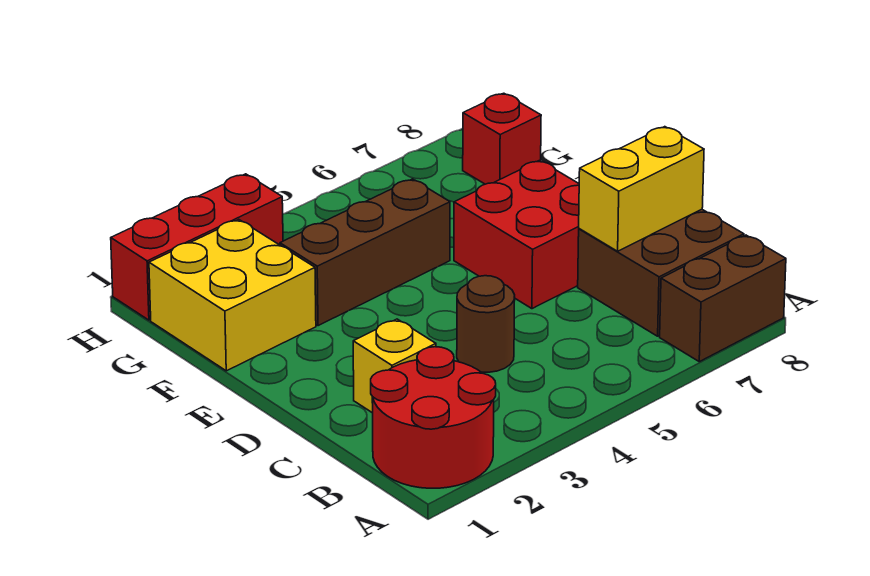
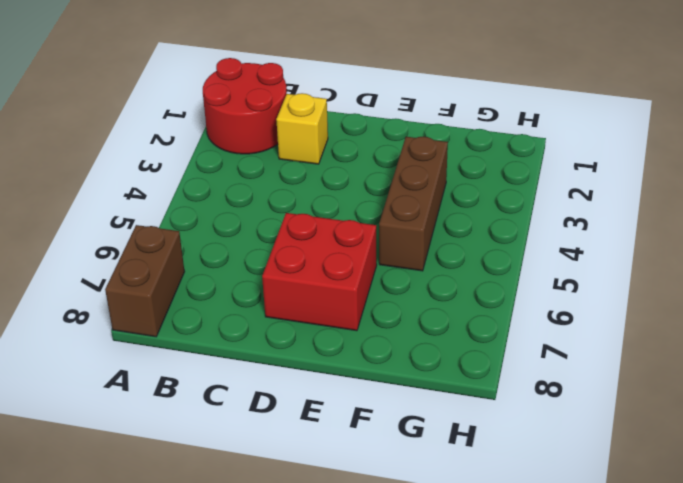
none -> brown 2x2 brick [578,209,744,336]
none -> brown 1x1 round brick [457,276,515,372]

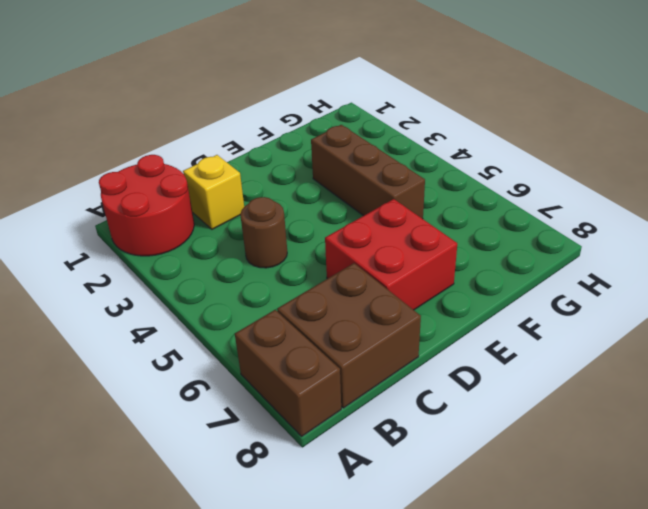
none -> yellow 2x2 brick [149,220,316,371]
none -> red 1x1 brick [463,93,541,184]

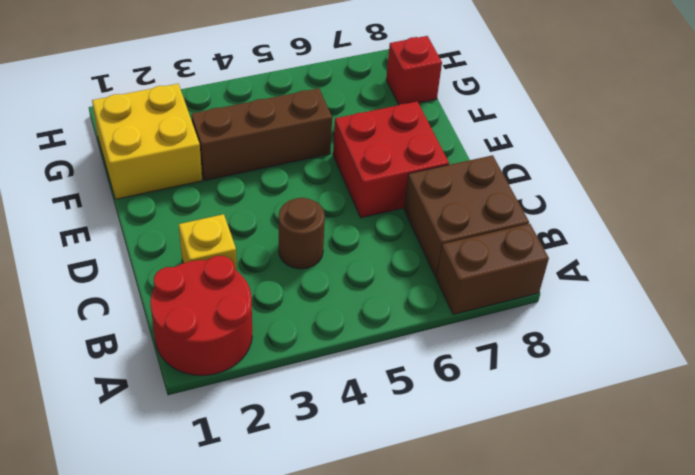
none -> red 1x3 brick [111,174,283,320]
none -> yellow 1x2 brick [579,127,704,251]

